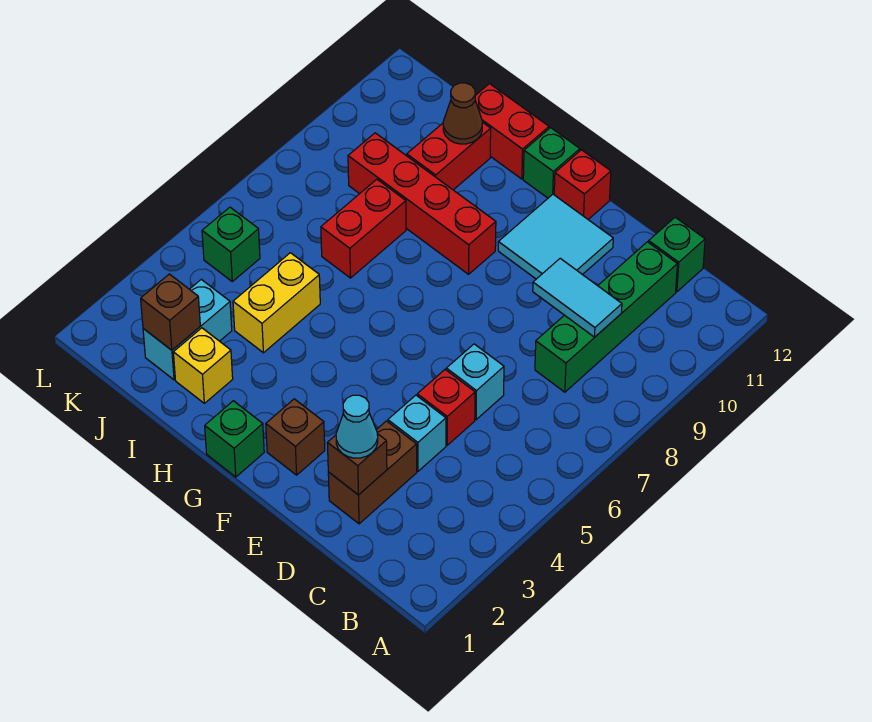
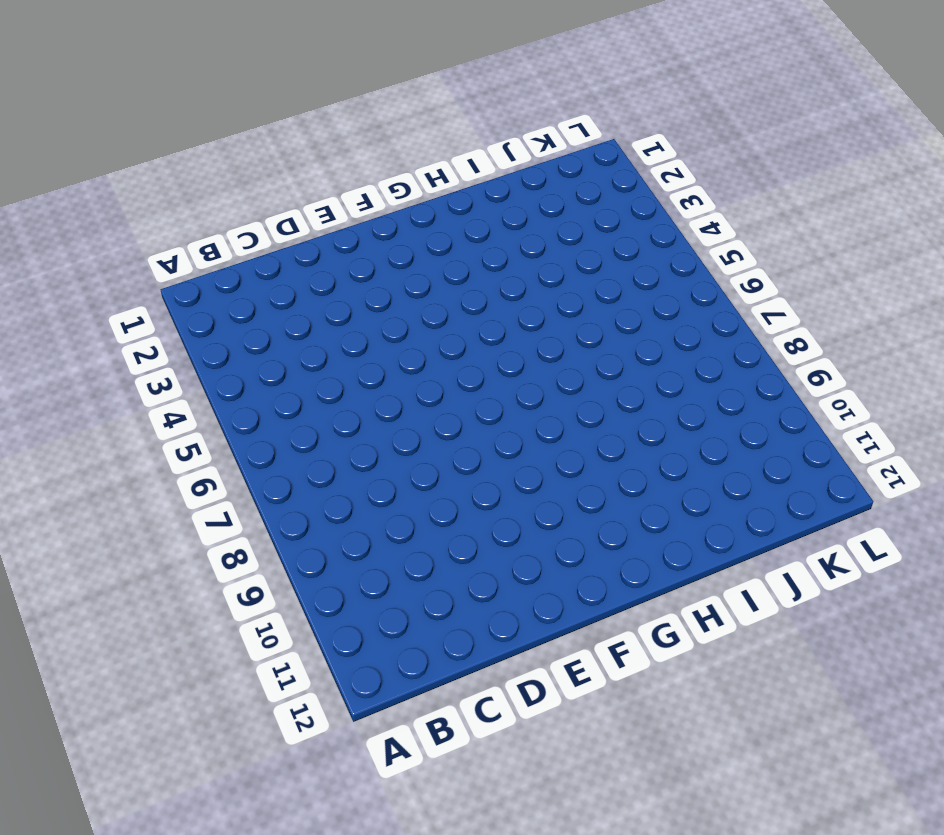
none -> green 1x4 brick [535,242,677,392]
none -> green 1x1 brick [649,217,705,292]
none -> brown 1x2 brick [328,421,417,524]

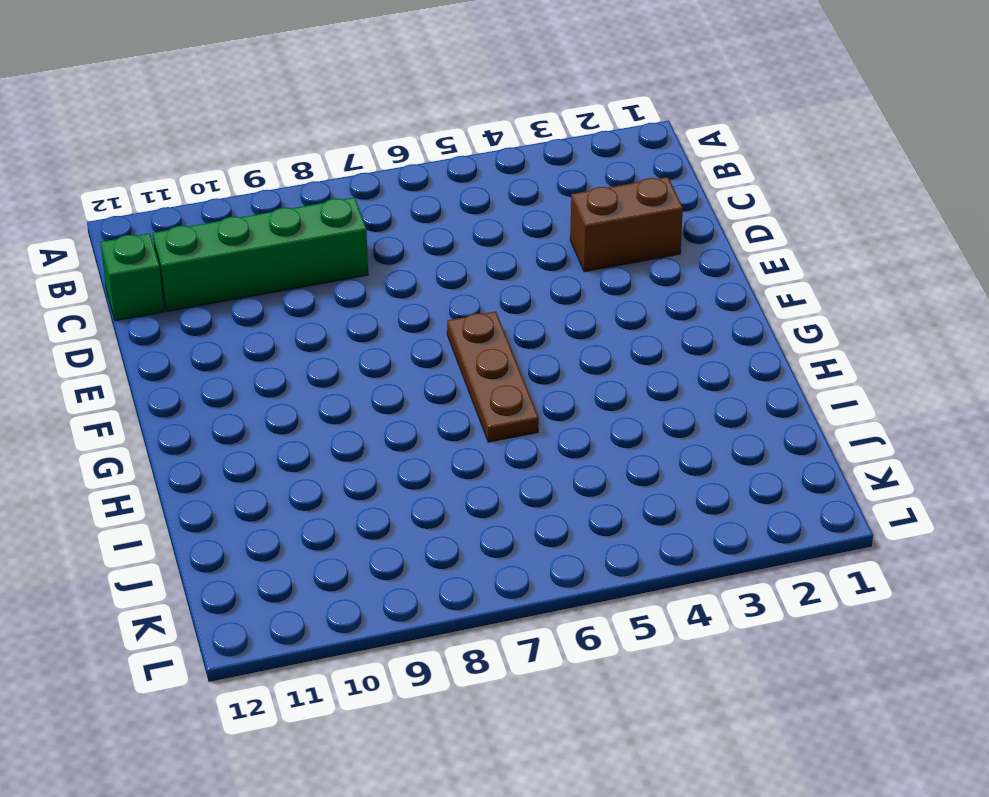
brown 1x3 plate [447,311,539,442] -> none
none -> cyan 1x1 brick [388,395,446,471]
none -> red 1x1 brick [417,370,475,445]
none -> cyan 1x1 brick [446,344,504,420]

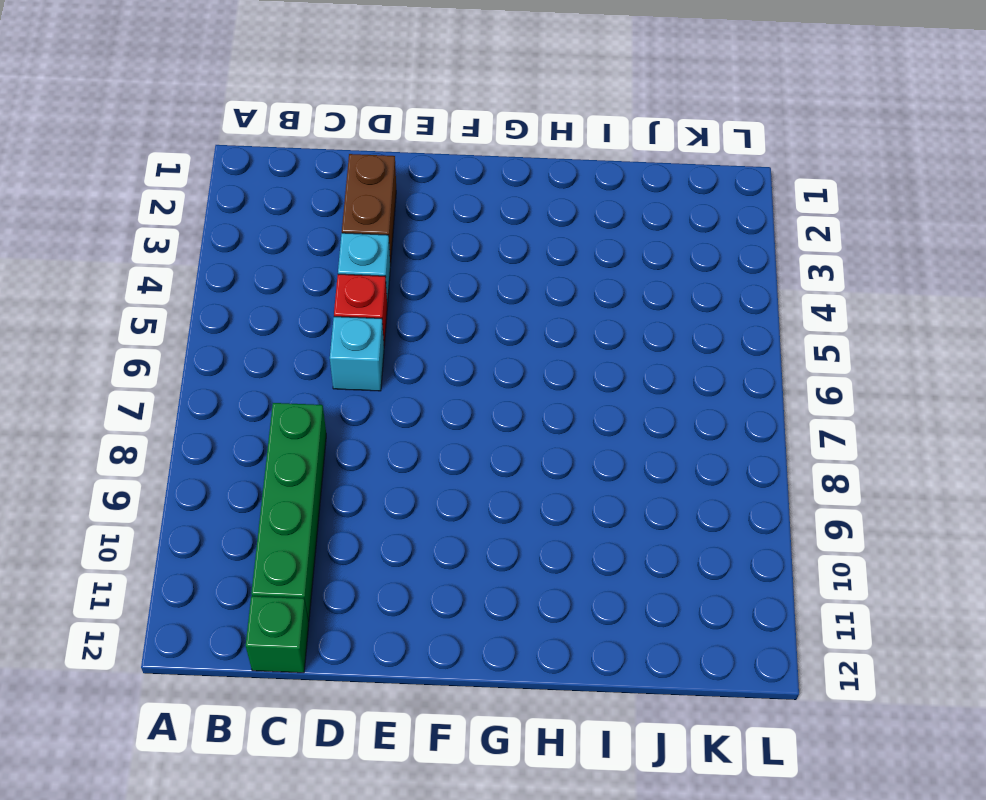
none -> cyan 2x2 tile [498,194,613,279]
none -> brown 1x1 brick [266,399,325,475]
none -> red 1x1 brick [554,150,611,219]

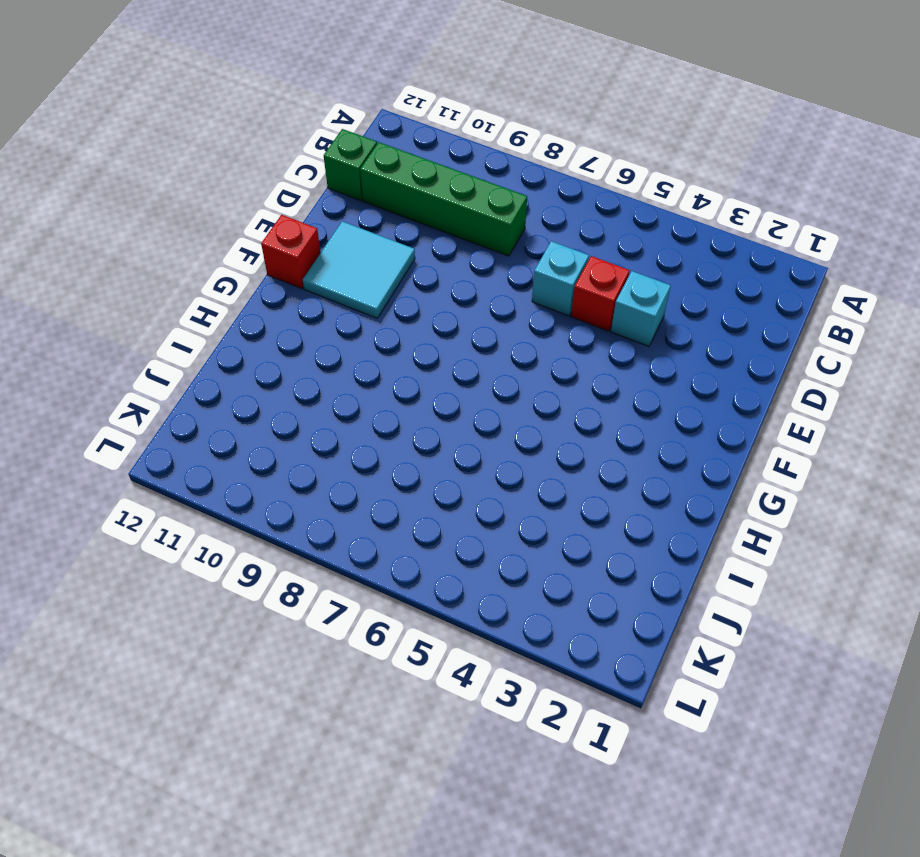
none -> brown 1x2 brick [328,421,417,524]
none -> brown 1x1 brick [266,399,325,475]
none -> green 1x1 brick [205,401,264,477]

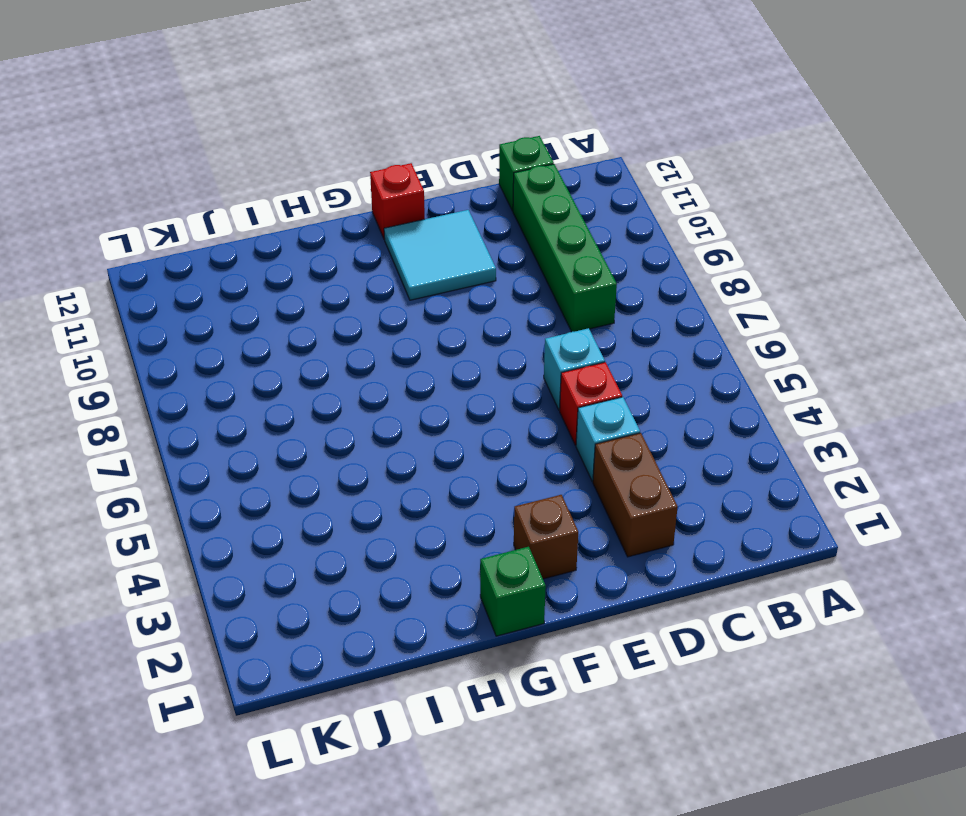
none -> red 1x4 brick [348,133,496,274]
none -> green 1x1 brick [523,128,580,198]
none -> red 1x2 brick [475,84,549,179]

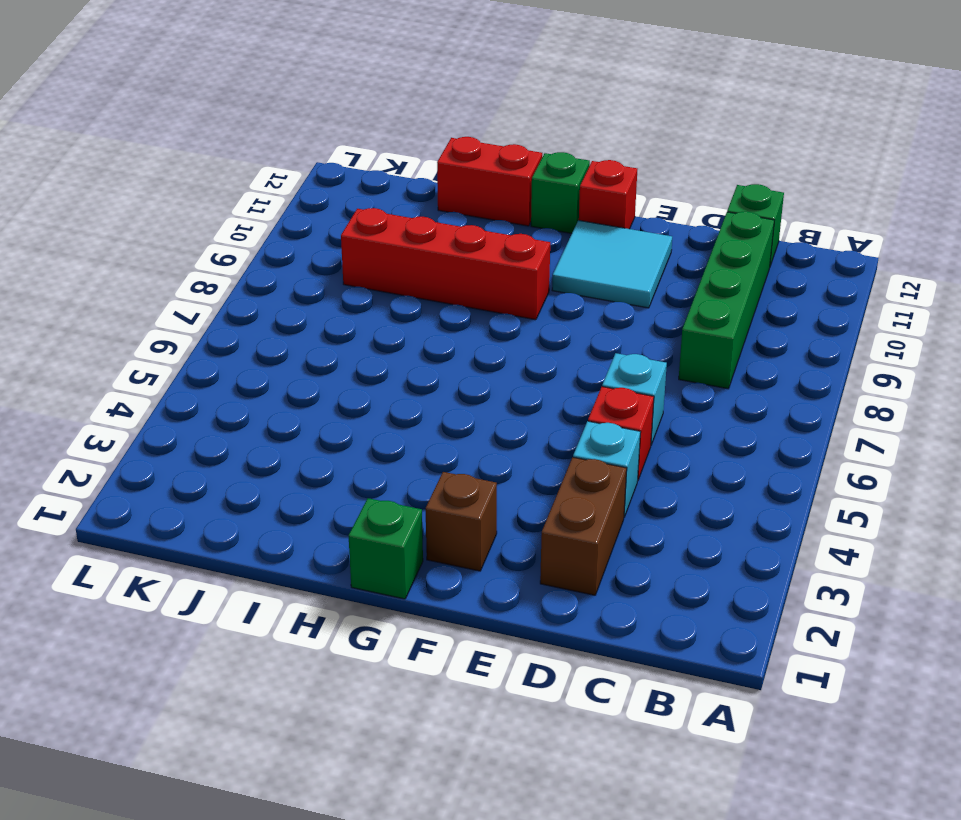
none -> yellow 1x1 brick [173,328,233,403]
none -> yellow 1x2 brick [233,253,320,353]
none -> red 1x2 brick [321,179,406,278]

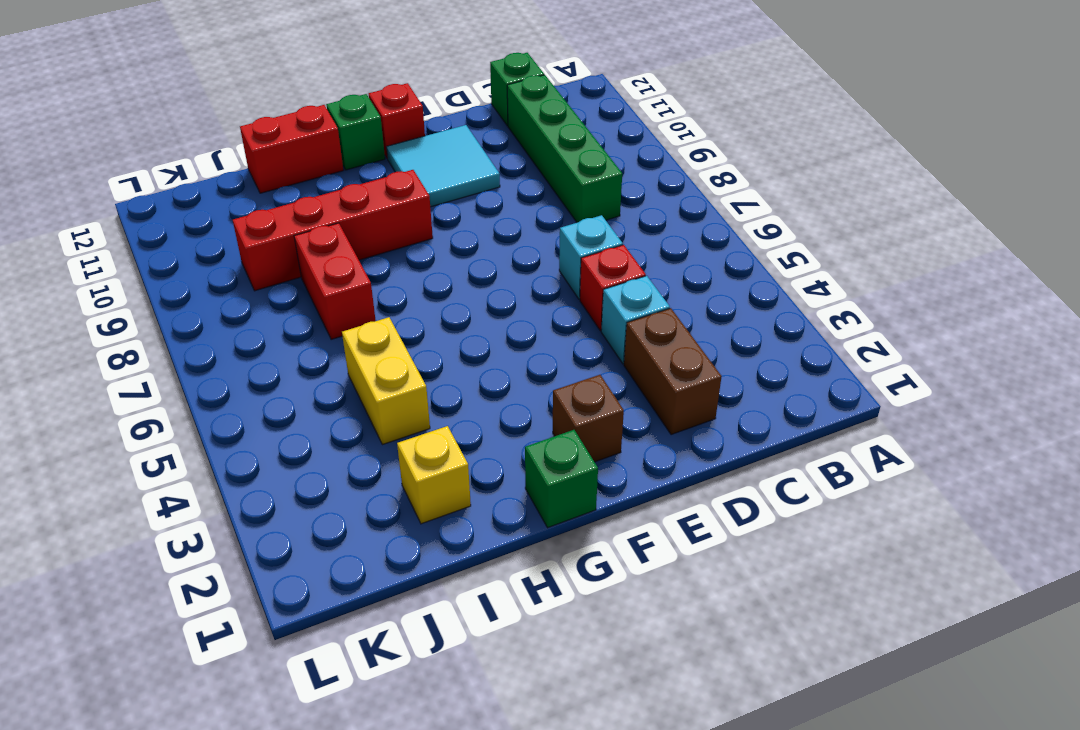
none -> red 1x2 brick [407,122,491,190]
none -> cyan 1x2 brick [143,279,232,380]
none -> green 1x1 brick [202,207,260,281]

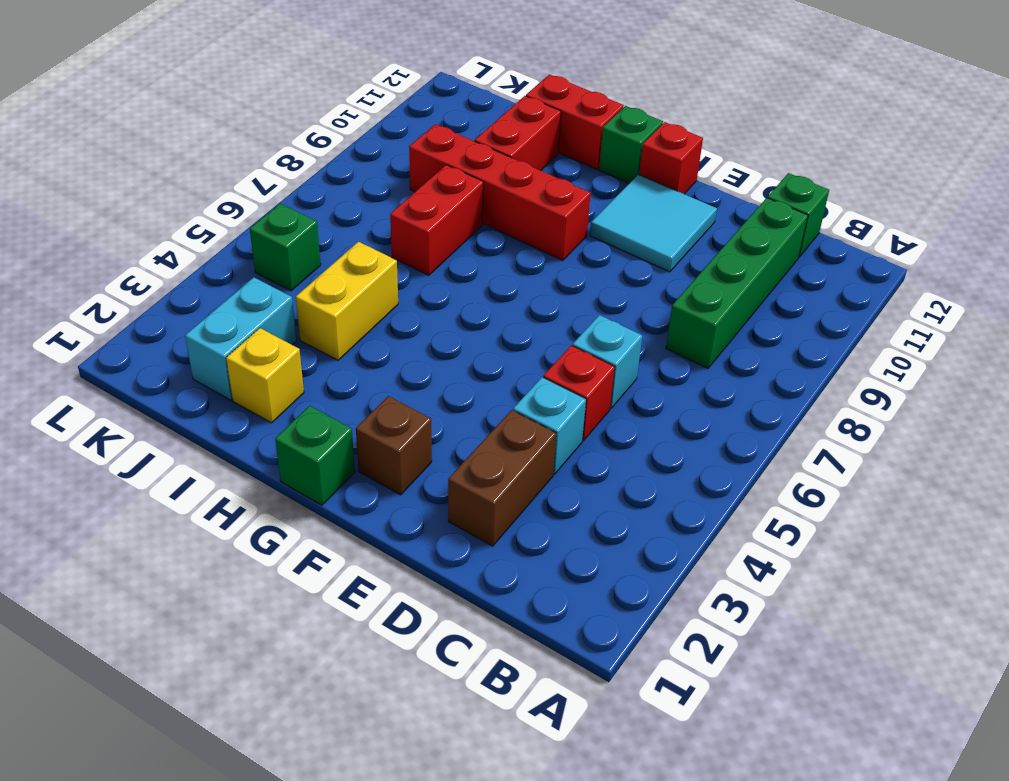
none -> cyan 1x2 tile [533,258,622,337]
none -> brown 1x1 brick [327,434,387,495]
none -> brown 1x1 cone [443,83,482,144]

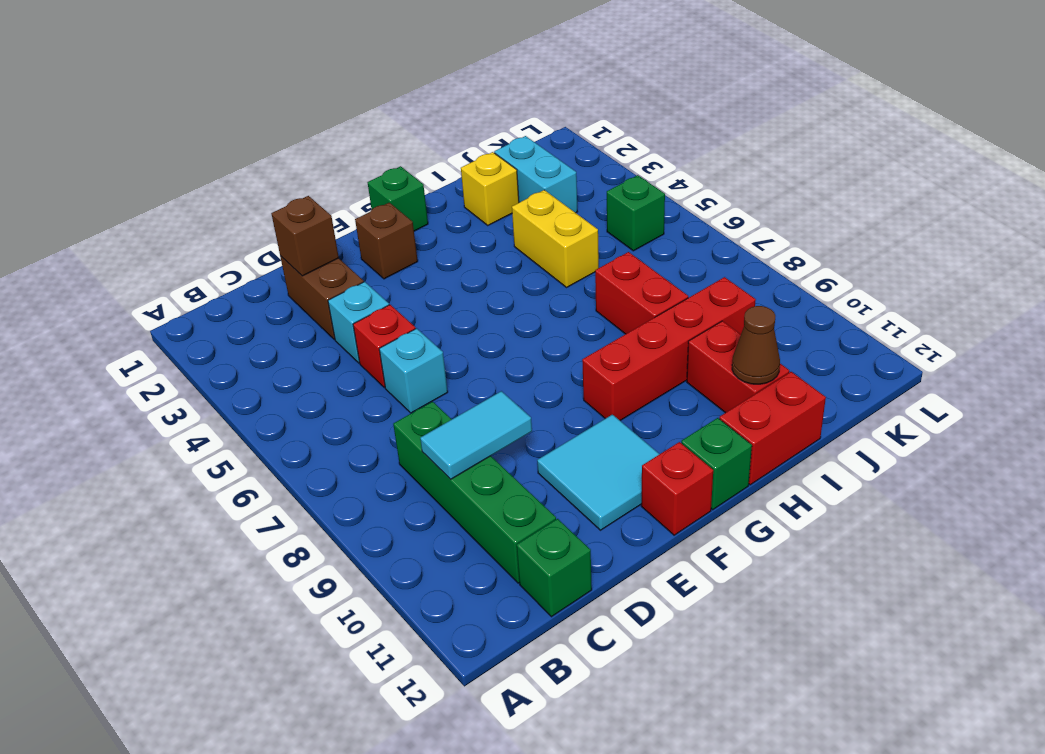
none -> brown 1x1 brick [141,274,200,350]
none -> cyan 1x1 cone [336,395,378,458]

